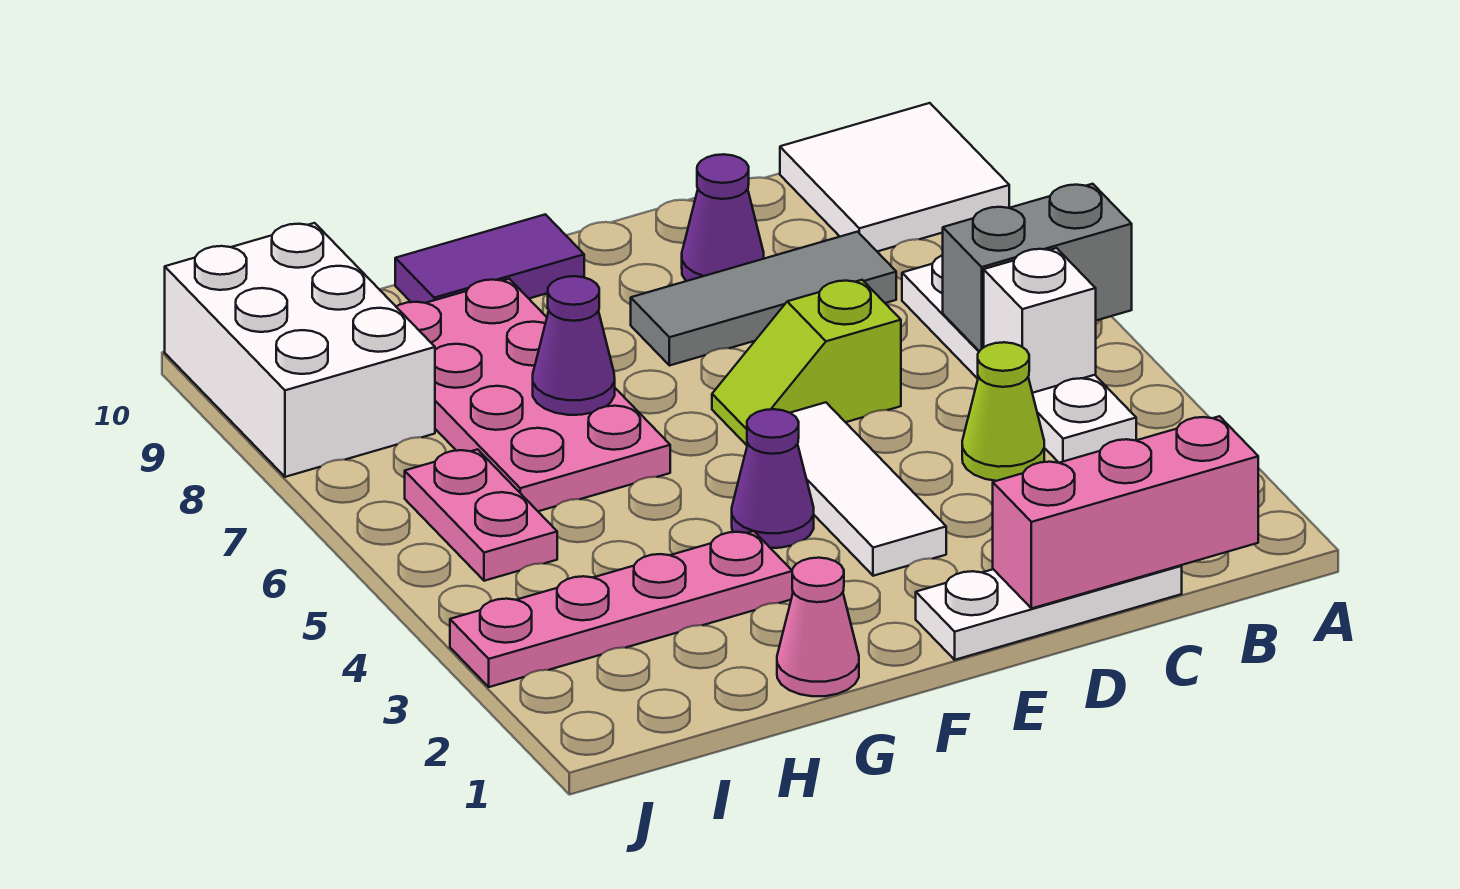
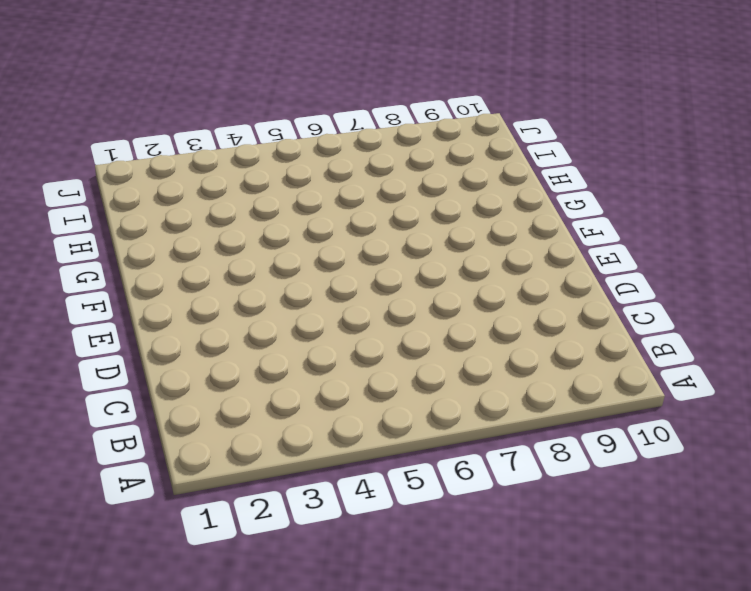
none -> white 2x2 tile [780,103,1009,251]
none -> white 1x4 plate [902,255,1136,463]
none -> white 1x3 plate [916,565,1182,660]

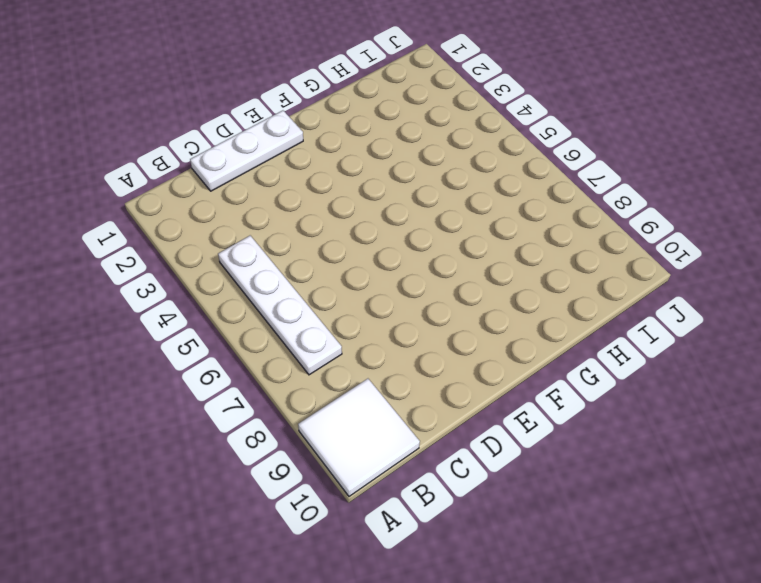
none -> lime 1x1 cone [962,342,1044,481]
none -> grey 1x3 tile [631,232,896,366]
none -> lime 1x2 slope [712,280,901,445]

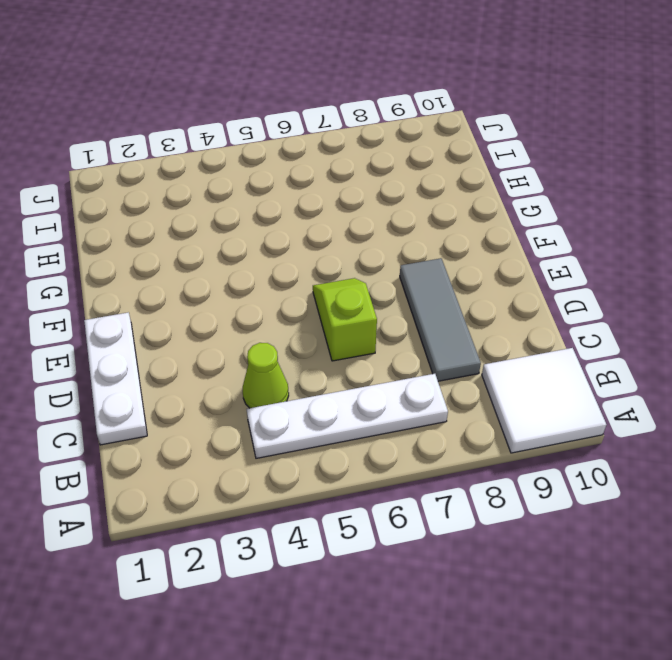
none -> purple 1x1 cone [682,154,764,281]
none -> white 1x3 tile [791,402,946,576]
none -> purple 1x1 cone [732,409,814,548]

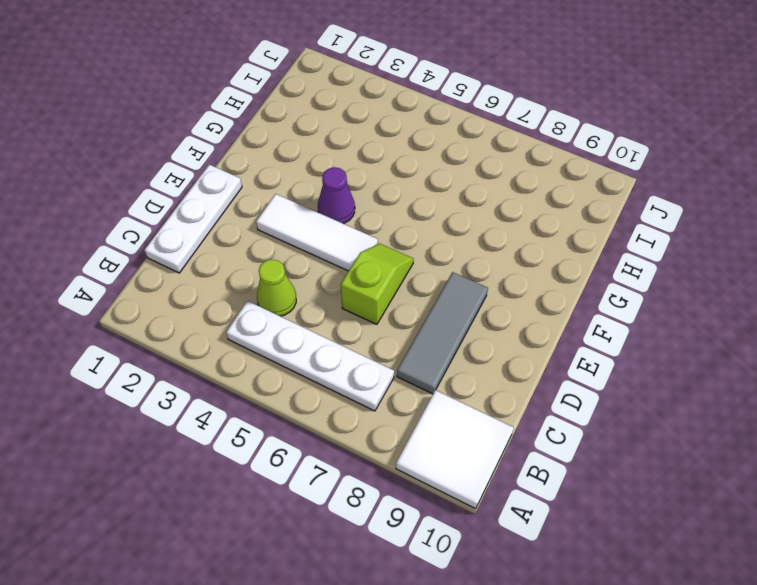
none -> purple 1x1 cone [682,154,764,281]
none -> purple 1x2 tile [395,214,584,303]
none -> pink 1x1 cone [777,558,859,696]

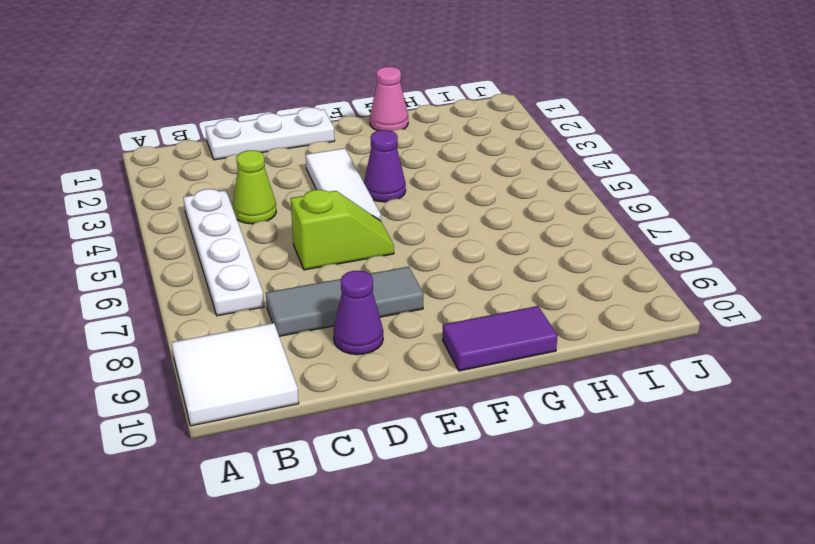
none -> pink 1x4 plate [450,531,793,687]
none -> pink 2x4 plate [396,279,670,511]
none -> pink 1x2 plate [405,449,557,581]

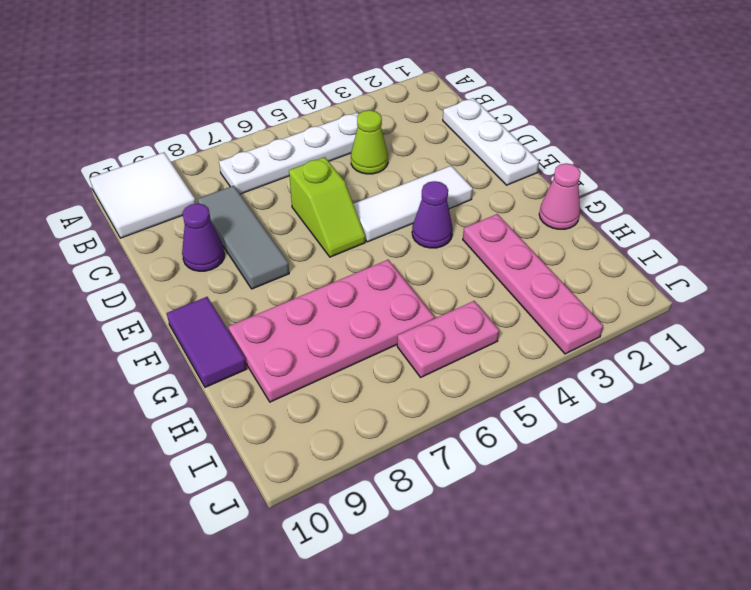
none -> white 2x3 brick [165,223,435,477]
none -> grey 1x2 brick [943,184,1132,351]
none -> pink 1x3 brick [993,416,1258,608]

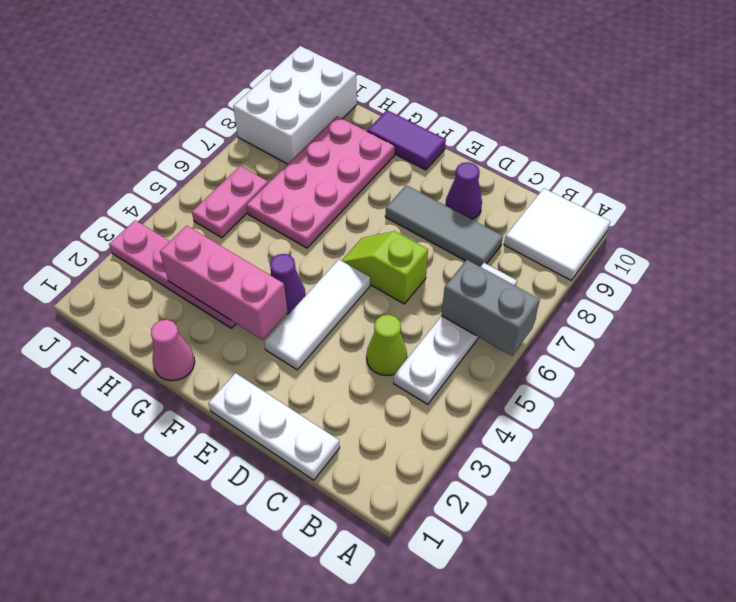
pink 1x3 brick [160,226,288,340] -> pink 1x3 brick moved to [993,416,1258,608]
none -> white 1x1 brick [984,248,1096,393]
none -> purple 1x1 cone [533,276,615,415]

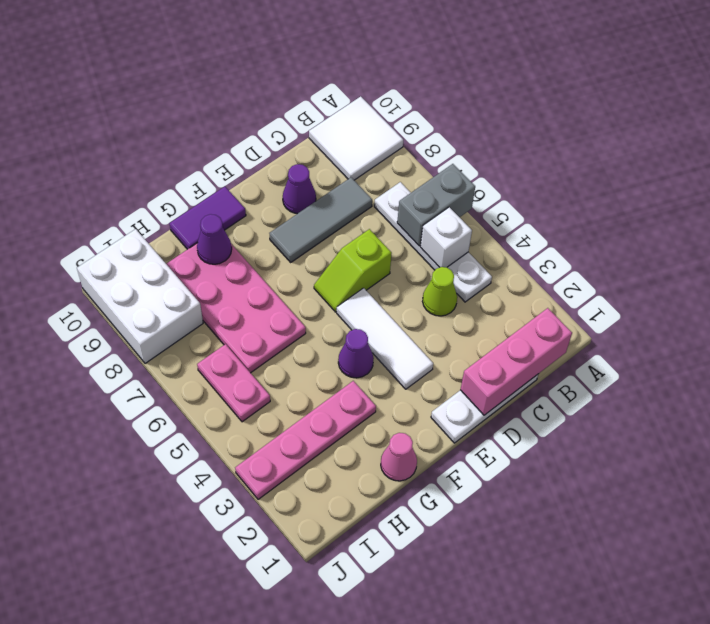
purple 1x1 cone [197,214,232,264] -> purple 1x1 cone moved to [533,276,615,415]

